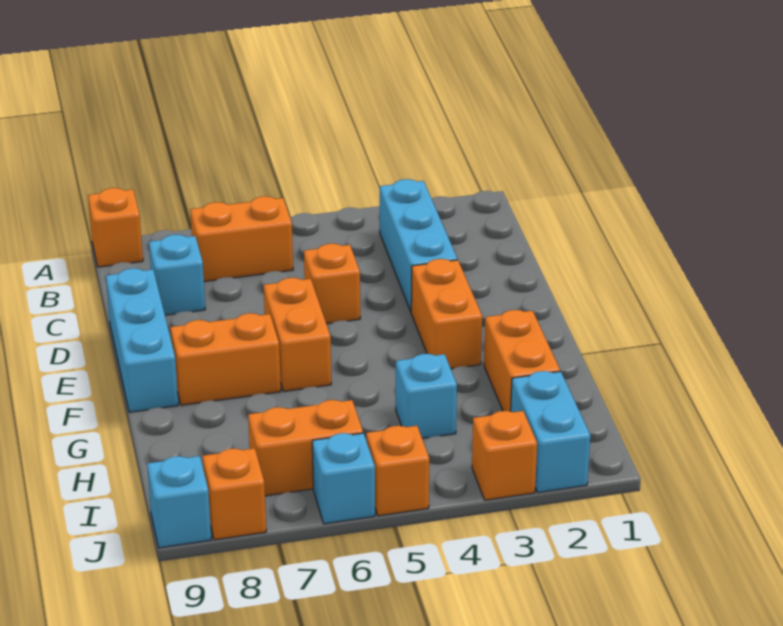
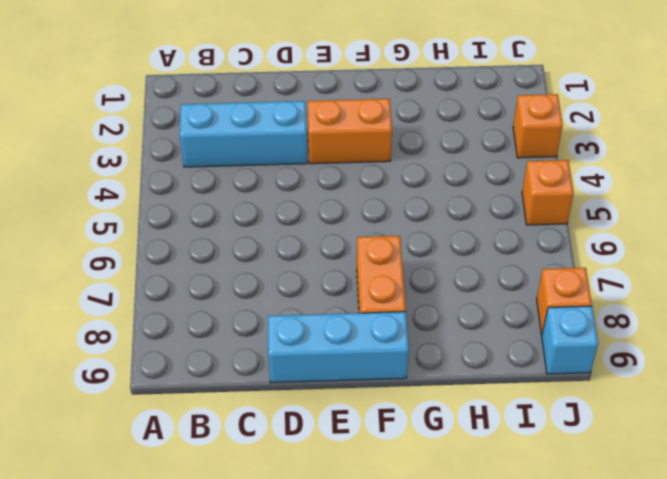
none -> orange 1x1 brick [88,188,143,267]
none -> orange 1x2 brick [190,196,293,281]
none -> cyan 1x1 brick [149,235,205,315]

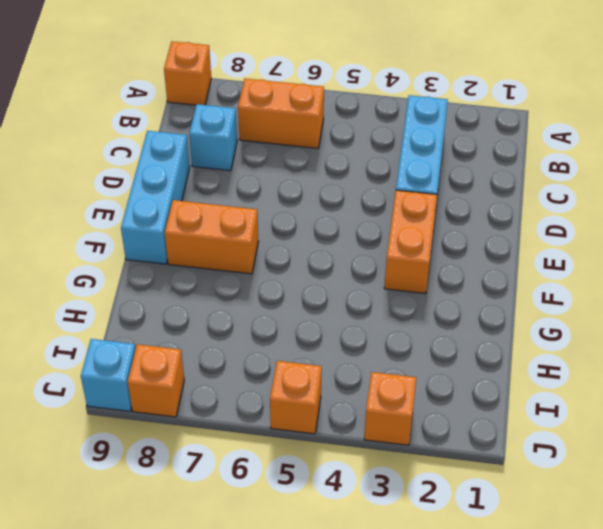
none -> orange 1x1 brick [304,244,360,324]
none -> orange 1x2 brick [264,278,331,391]
none -> orange 1x2 brick [484,310,560,411]

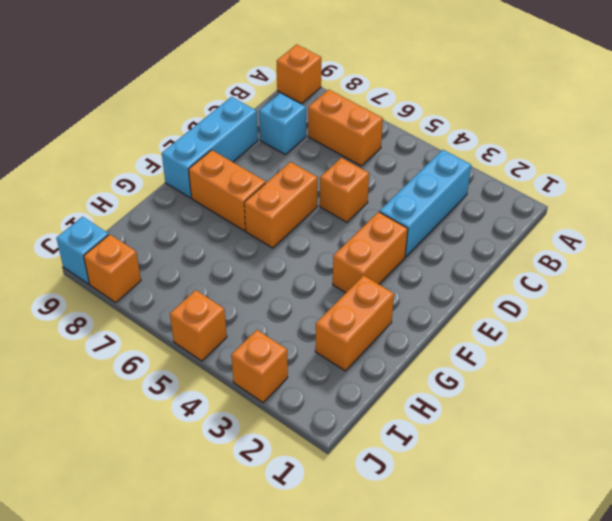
none -> cyan 1x1 brick [396,354,457,438]
none -> cyan 1x2 brick [511,371,590,493]
none -> orange 1x2 brick [248,400,363,496]

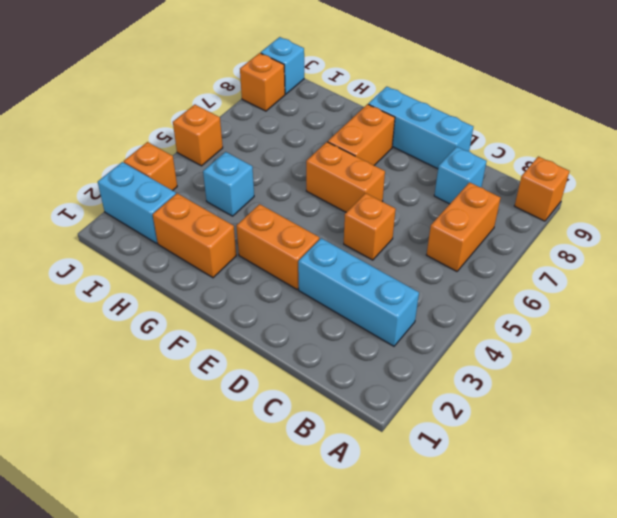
none -> orange 1x2 brick [248,400,363,496]
none -> cyan 1x1 brick [312,433,375,524]

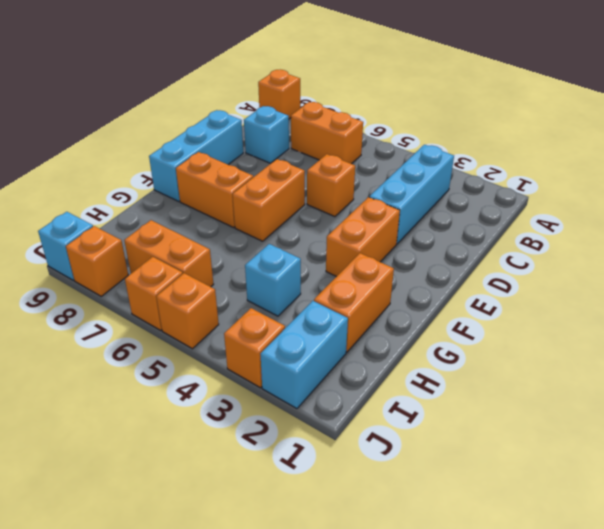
orange 1x1 brick [125,257,183,330] -> cyan 1x1 brick [312,433,375,524]

